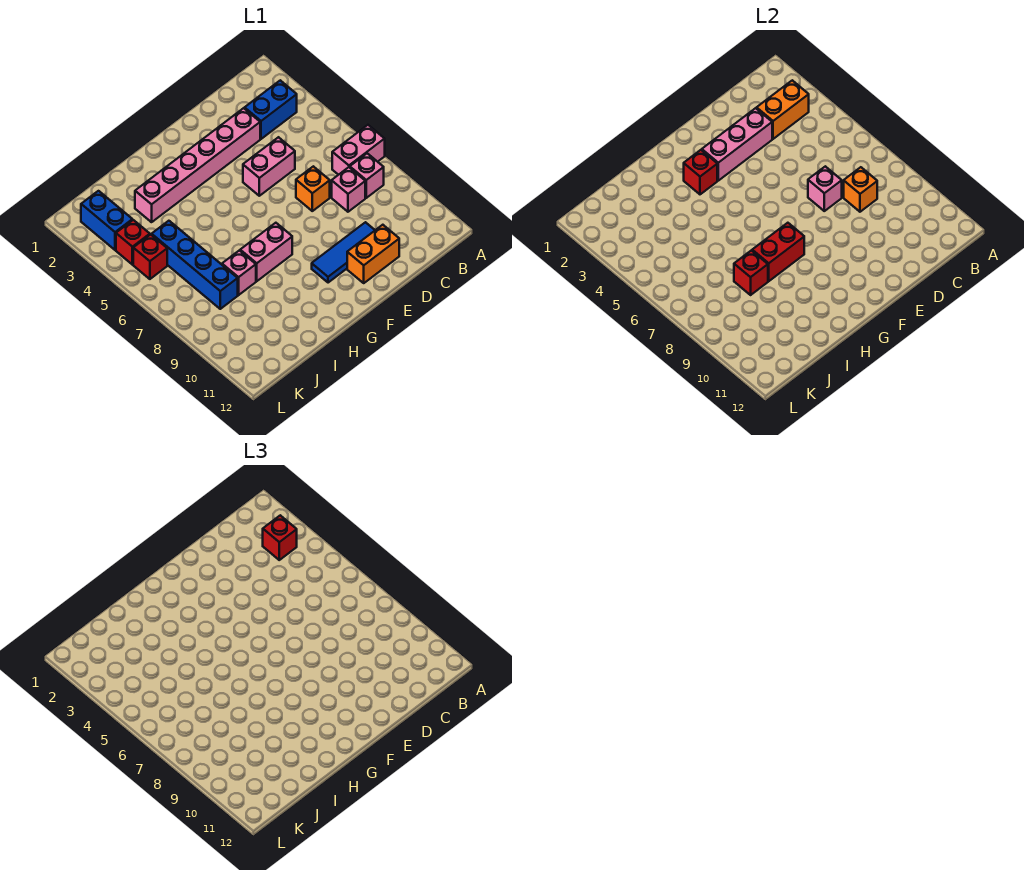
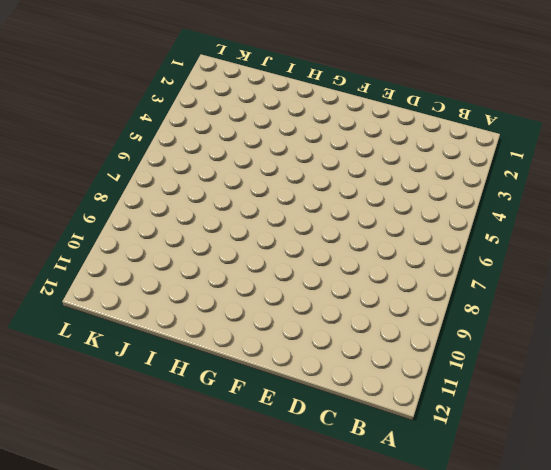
none -> pink 1x2 brick [332,125,385,175]
none -> blue 1x2 brick [245,80,297,139]
none -> pink 1x1 brick [350,153,384,198]

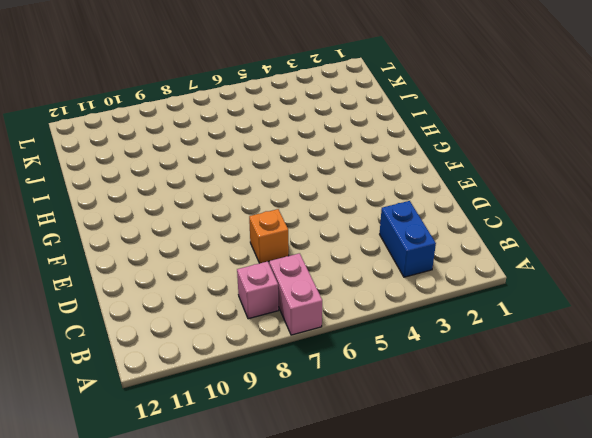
none -> pink 1x1 brick [332,167,365,212]
none -> pink 1x6 brick [135,108,260,222]
none -> pink 1x2 brick [243,137,295,196]

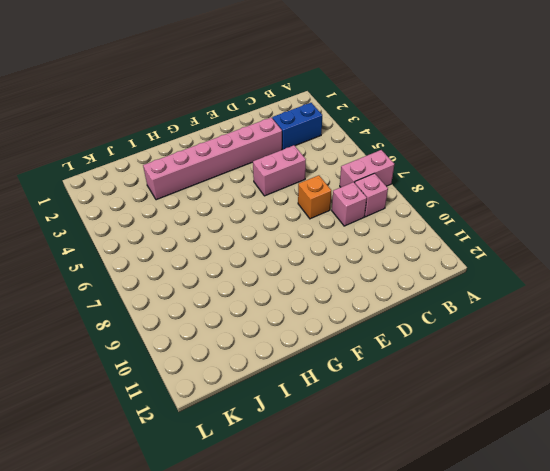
none -> blue 1x3 tile [312,222,375,283]
none -> orange 1x2 brick [347,225,399,283]
none -> pink 1x2 brick [240,223,292,281]

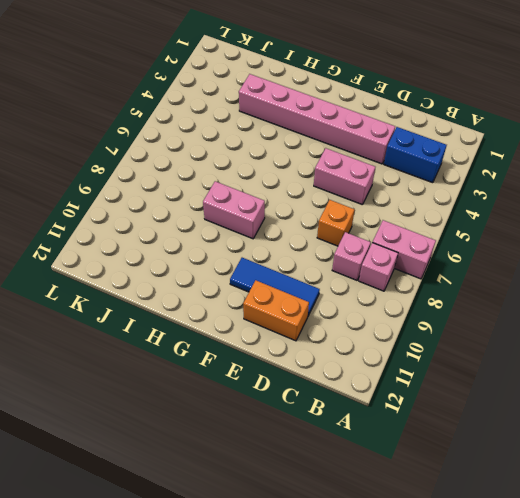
none -> pink 1x1 brick [222,250,256,295]
none -> blue 1x4 brick [152,221,238,309]
none -> blue 1x2 brick [81,191,132,250]

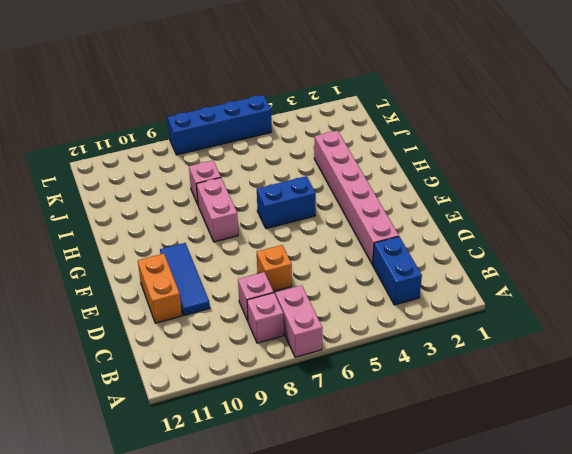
blue 1x2 brick [257,176,316,229] -> blue 1x2 brick moved to [81,191,132,250]
blue 1x4 brick [167,95,272,155] -> blue 1x4 brick moved to [152,221,238,309]
none -> pink 1x2 brick [243,137,295,196]
none -> red 1x1 brick [116,220,150,265]
none -> red 1x1 brick [133,234,167,279]

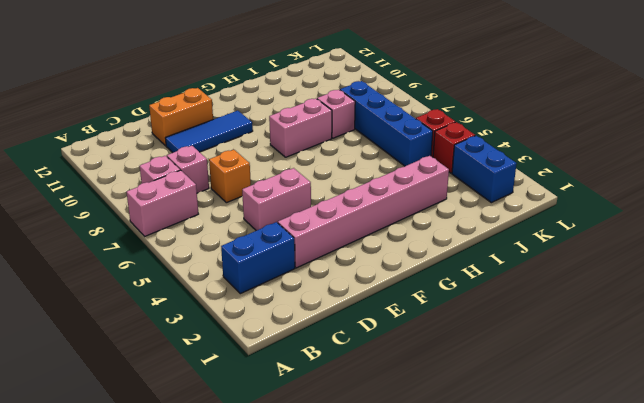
none -> orange 1x2 brick [757,80,809,139]
none -> orange 1x1 brick [844,167,877,212]
none -> pink 1x3 brick [702,108,772,181]

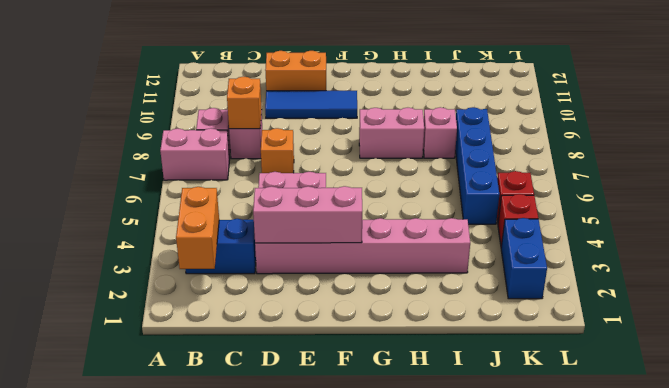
orange 1x2 brick [176,187,219,269] -> orange 1x2 brick turned to [757,80,809,139]
none -> pink 1x1 brick [808,166,842,211]
none -> red 1x1 brick [684,150,717,194]
none -> red 1x2 brick [752,223,804,281]

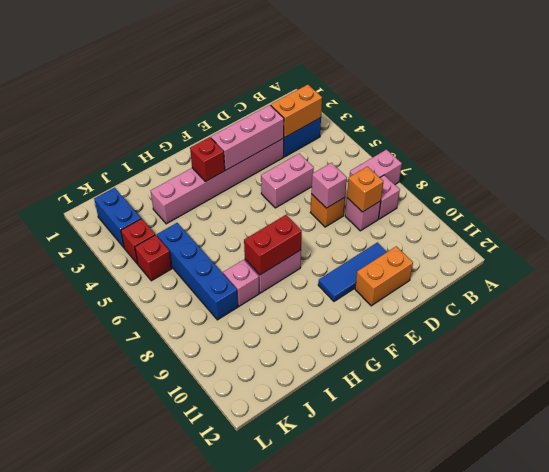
none -> red 1x1 brick [734,250,768,295]
none -> red 1x1 brick [263,515,297,560]

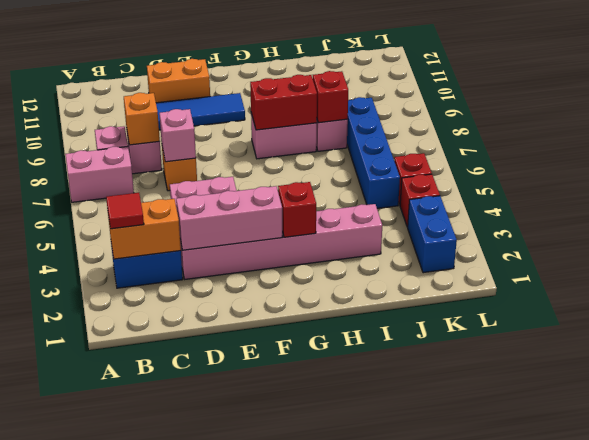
red 1x1 tile [106,193,144,229] -> red 1x1 brick [263,515,297,560]

